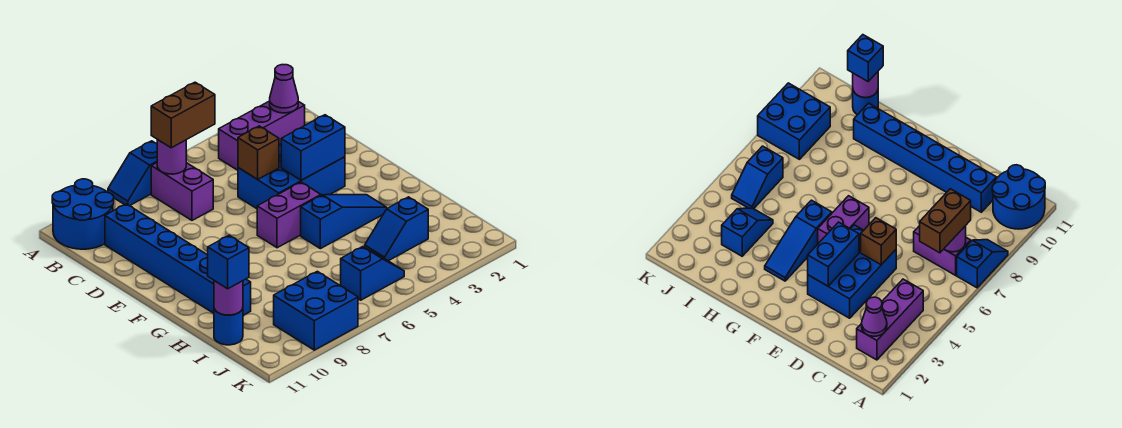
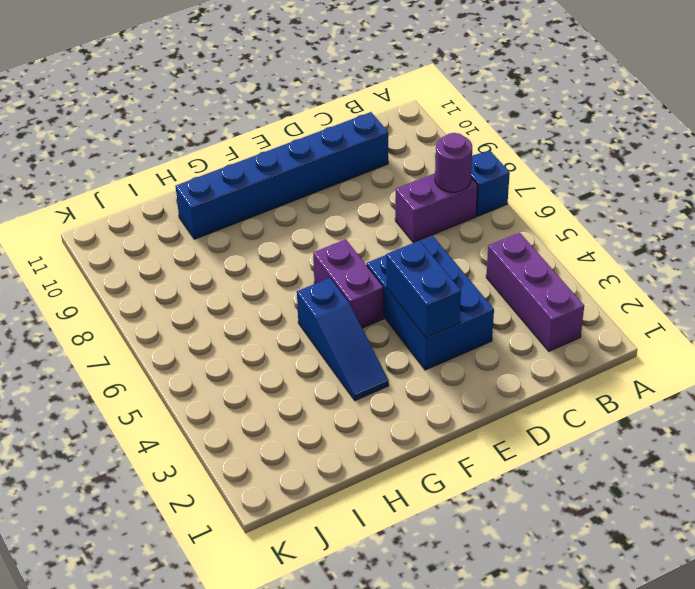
none -> blue 2x2 round brick [52,179,114,249]
none -> blue 1x2 slope [365,197,428,261]
none -> blue 1x1 round brick [214,309,243,345]

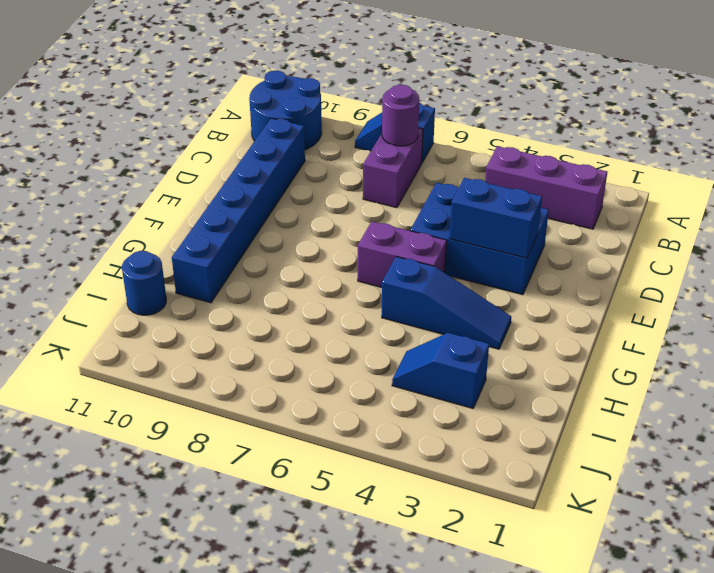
none -> blue 1x2 slope [341,247,404,300]
none -> blue 2x2 brick [274,271,358,350]
none -> purple 1x1 cone [270,65,298,113]

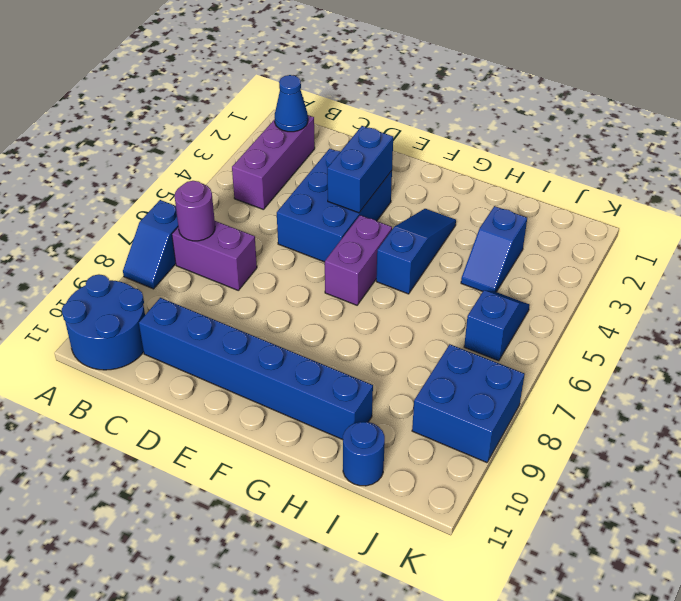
blue 1x1 cone [275,75,308,132] -> purple 1x1 cone [270,65,298,113]
none -> brown 1x1 brick [238,126,279,179]
none -> purple 1x1 round brick [214,281,243,315]
none -> brown 1x2 brick [151,82,215,148]

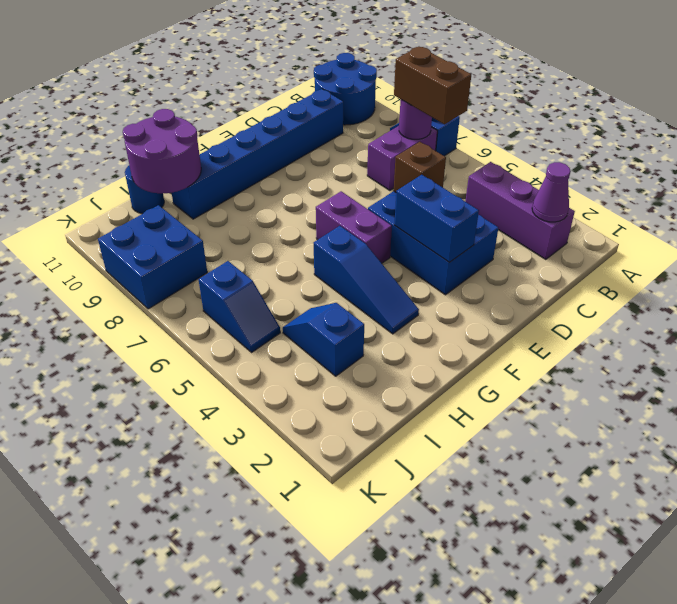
purple 2x2 round brick [123,109,201,193] -> purple 1x1 round brick [214,281,243,315]
none -> blue 1x1 brick [208,235,249,289]

